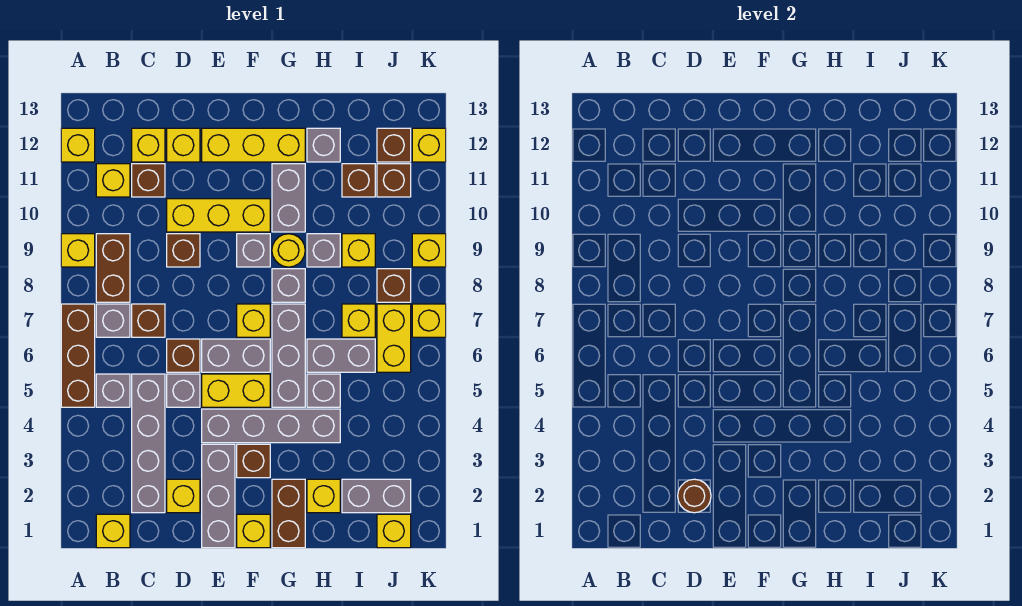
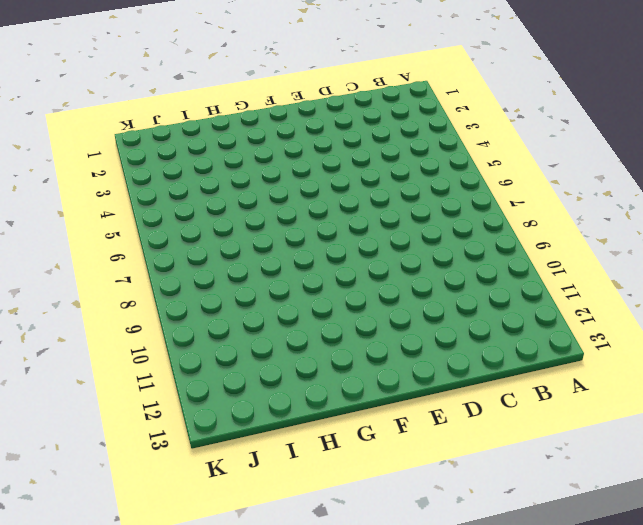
none -> brown 1x3 brick [61,304,95,407]
none -> yellow 1x1 brick [61,234,95,267]
none -> yellow 1x1 brick [61,128,95,162]
none -> yellow 1x1 brick [96,514,130,548]

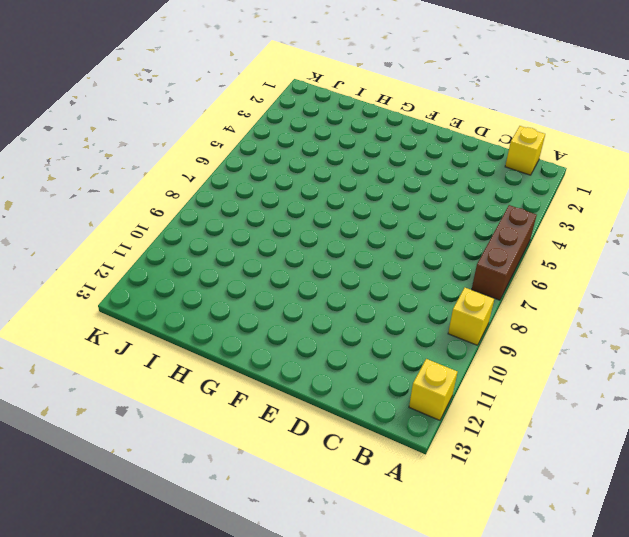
none -> grey 1x1 brick [96,374,130,407]
none -> grey 1x1 brick [96,304,130,337]
none -> brown 1x2 brick [96,234,130,302]
none -> yellow 1x1 brick [96,164,130,197]

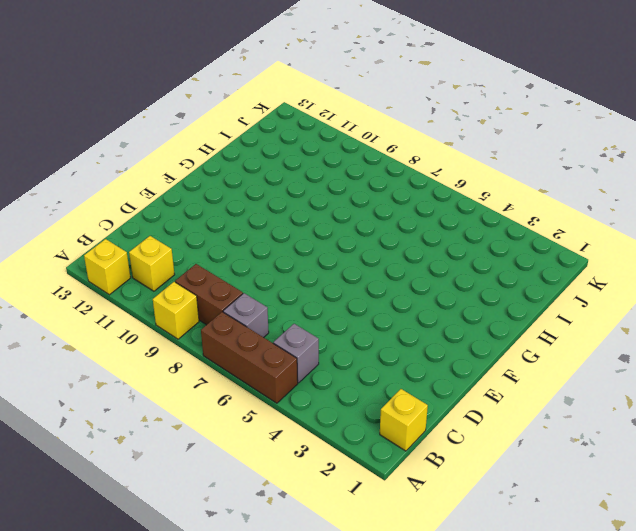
none -> grey 1x4 brick [132,374,165,513]
none -> brown 1x1 brick [132,304,165,337]
none -> brown 1x1 brick [132,164,165,197]
none -> yellow 1x1 brick [132,128,165,162]

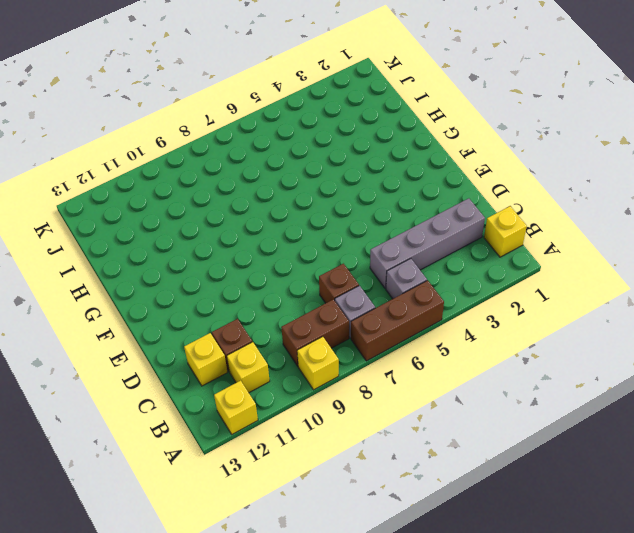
none -> yellow 1x1 brick [167,479,200,513]
none -> grey 1x1 brick [167,374,200,407]
none -> brown 1x1 brick [167,339,200,372]
none -> brown 1x1 brick [167,234,200,267]

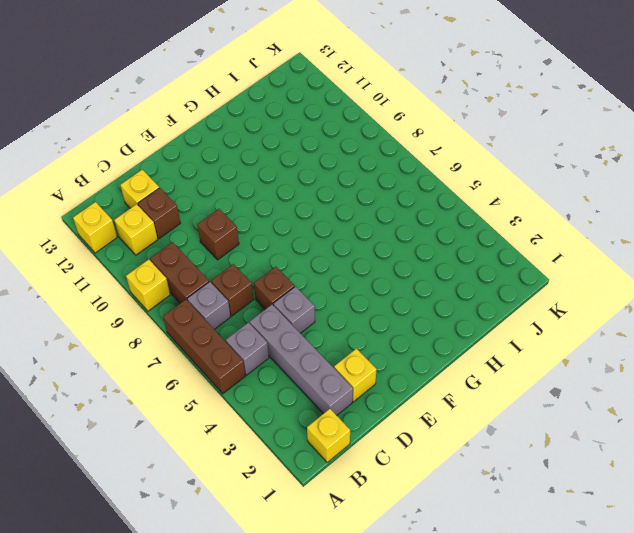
none -> yellow 1x3 brick [167,199,270,232]
none -> yellow 1x1 brick [167,128,200,162]
none -> grey 1x3 brick [202,444,235,548]
none -> grey 1x4 brick [202,409,340,443]

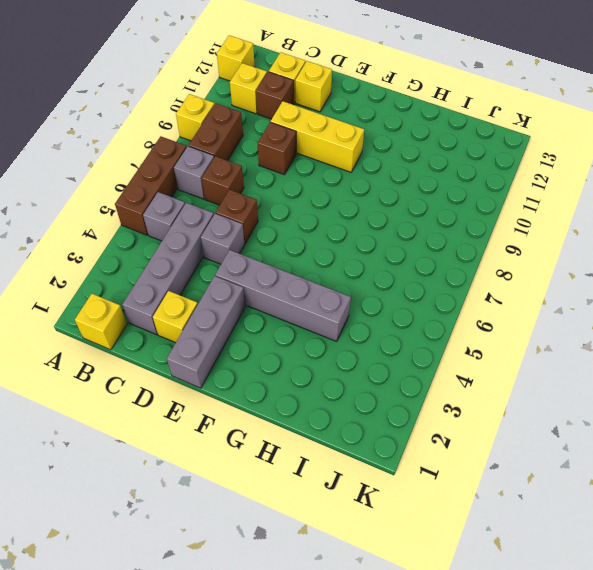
none -> yellow 1x2 brick [202,374,270,407]
none -> grey 1x2 brick [202,339,270,372]
none -> yellow 1x3 brick [202,128,305,162]
none -> yellow 1x1 brick [237,514,270,548]

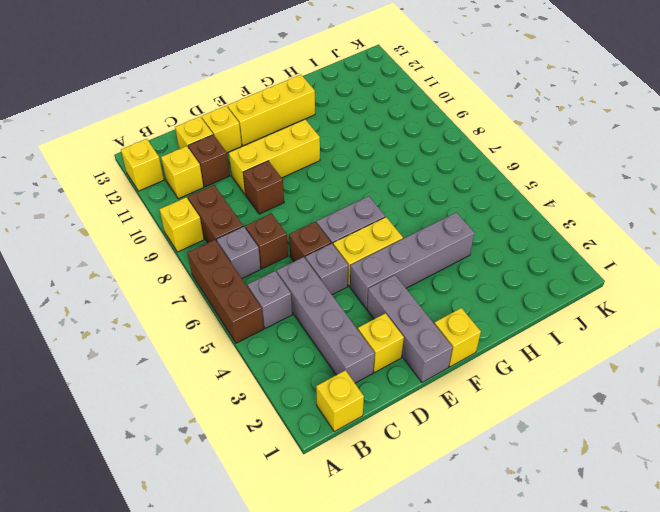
none -> brown 1x1 brick [237,444,270,478]
none -> yellow 1x1 brick [237,304,270,337]
none -> grey 1x1 brick [237,234,270,267]
none -> brown 1x2 brick [272,479,305,548]

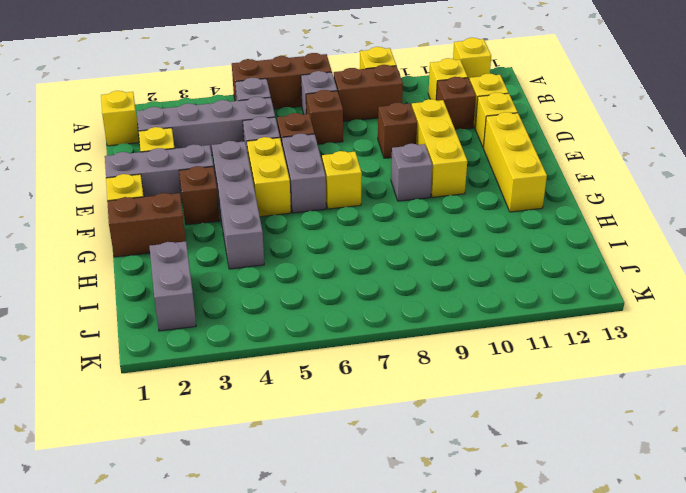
none -> grey 1x3 brick [272,304,305,407]
none -> grey 1x1 brick [272,269,305,302]
none -> yellow 1x1 round brick [272,234,305,267]
none -> grey 1x2 brick [272,164,305,232]

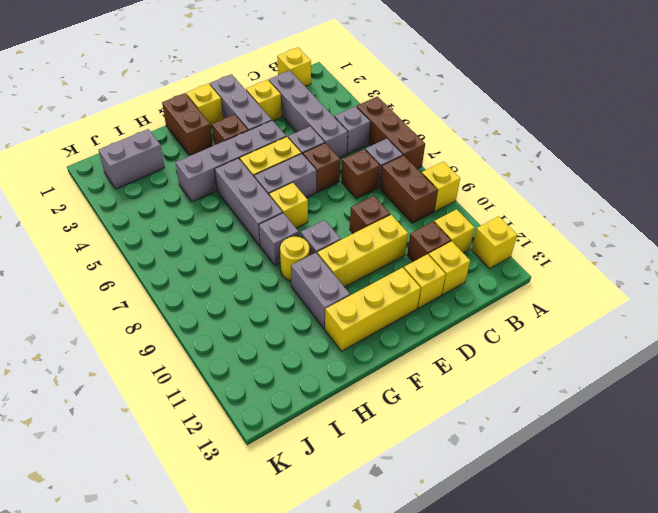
none -> yellow 1x1 brick [307,479,340,513]
none -> grey 1x1 brick [307,374,340,407]
none -> grey 1x2 brick [307,339,375,372]
none -> grey 1x1 brick [307,234,340,267]

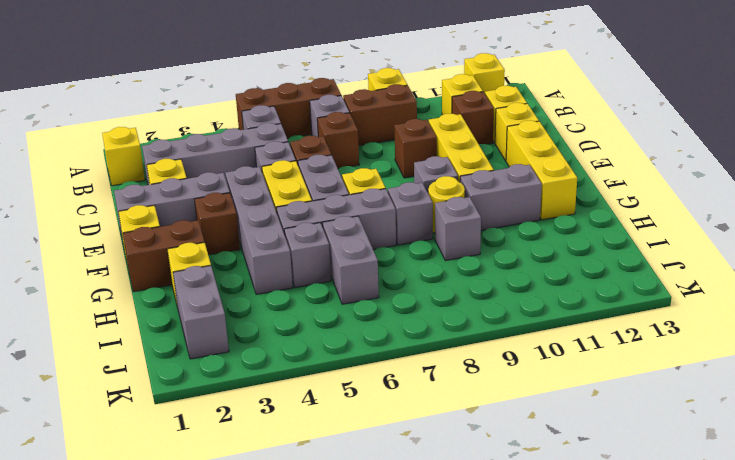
none -> grey 1x1 brick [307,128,340,162]
none -> yellow 1x1 brick [342,304,375,337]
none -> yellow 1x1 brick [342,234,375,267]
none -> brown 1x1 brick [342,164,375,197]

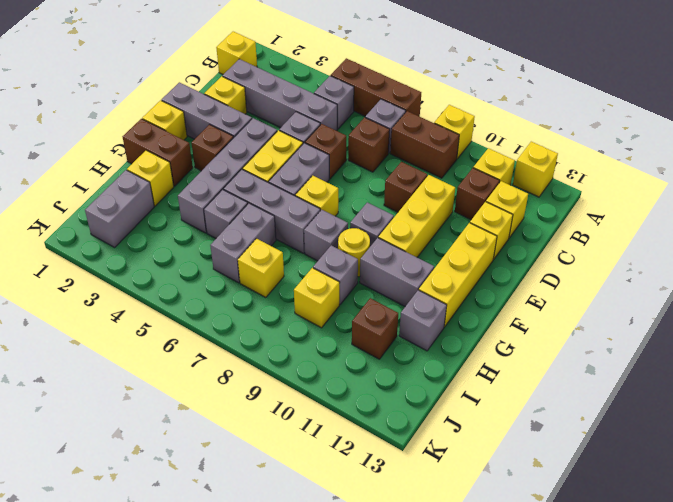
none -> yellow 1x1 brick [377,514,411,548]
none -> yellow 1x2 brick [377,304,411,372]
none -> brown 1x1 brick [377,269,411,302]
none -> brown 1x1 brick [377,164,411,197]

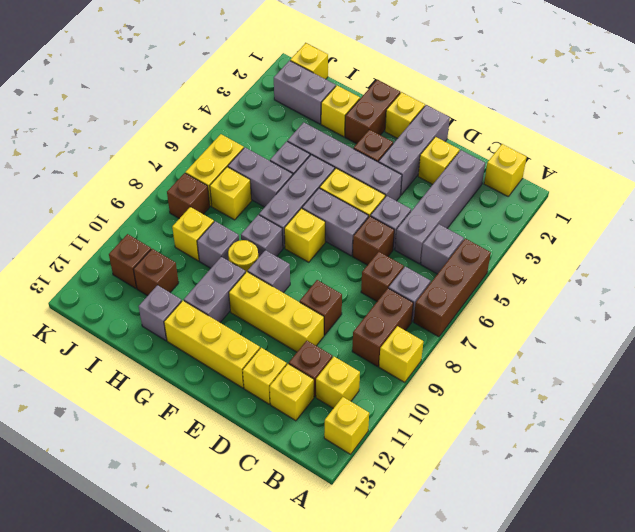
none -> brown 1x1 brick [377,128,411,162]
none -> yellow 1x1 brick [412,304,446,337]
none -> yellow 1x1 brick [412,234,446,267]
none -> yellow 1x1 brick [412,128,446,162]

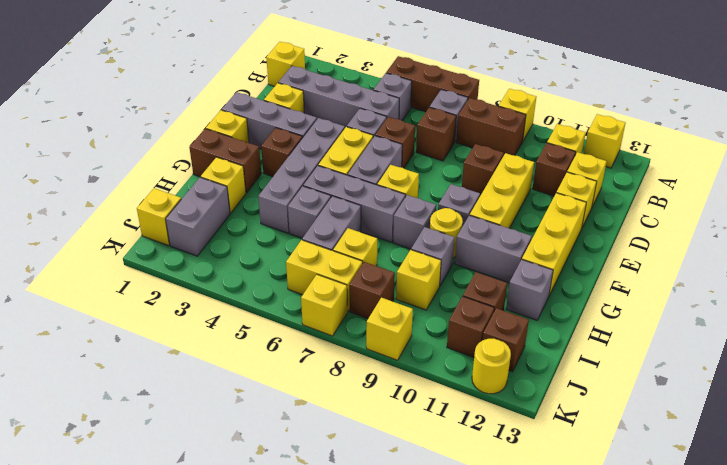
yellow 1x1 round brick [472,339,511,394] -> yellow 1x1 brick [412,128,446,162]
none -> brown 1x1 round brick [678,479,711,513]

